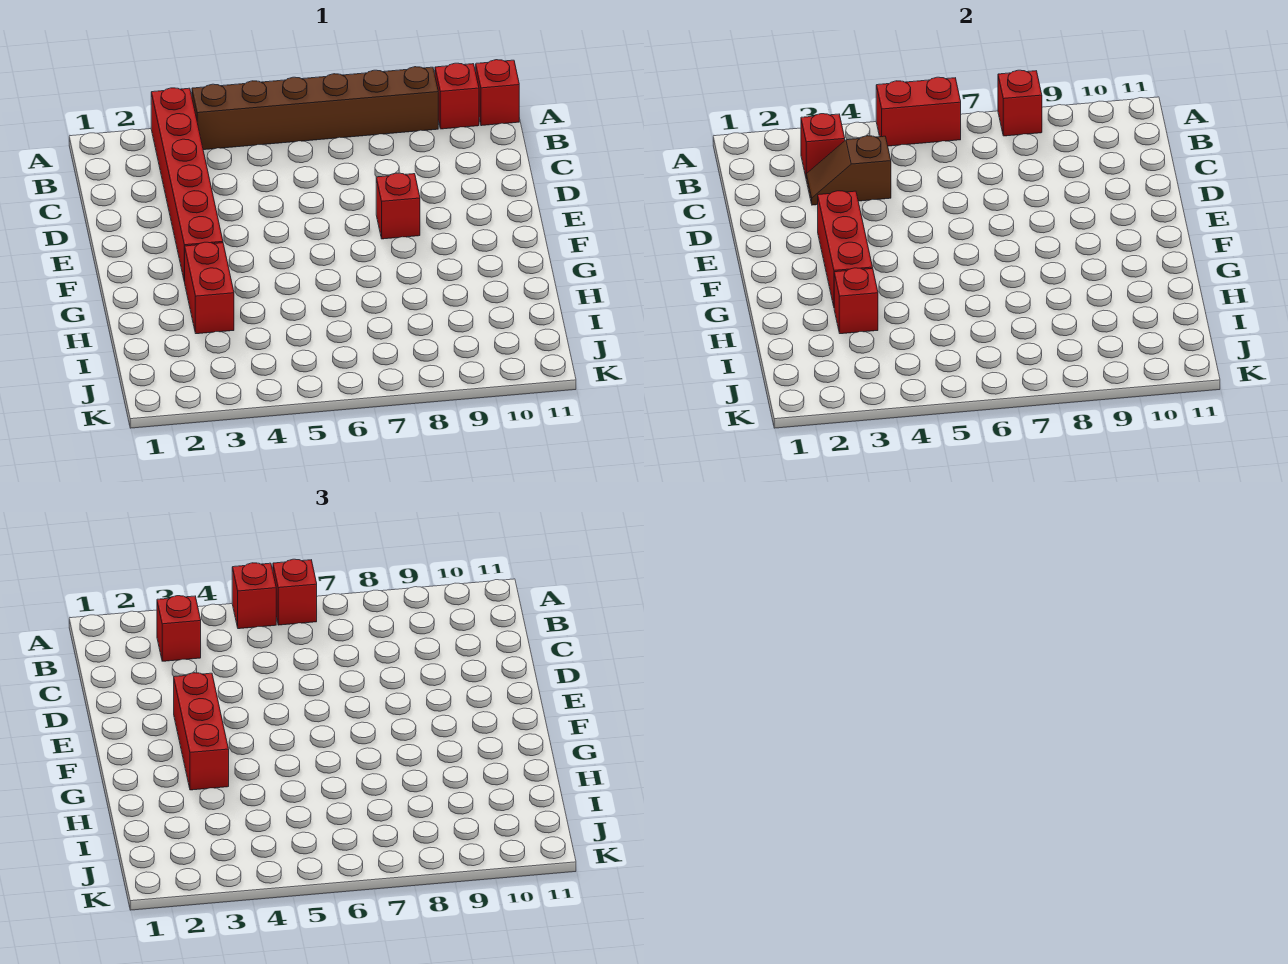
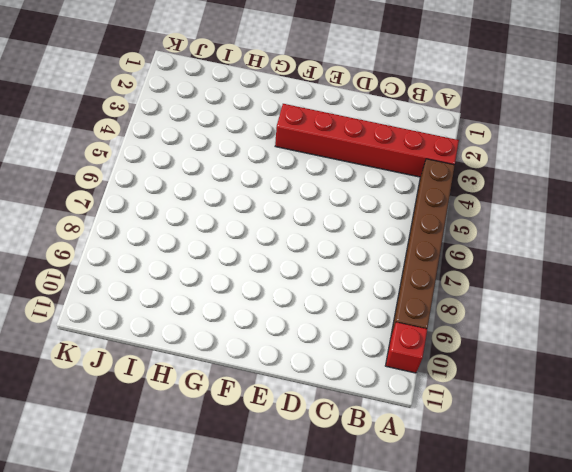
none -> red 1x1 brick [476,60,519,126]
none -> red 1x1 brick [376,173,420,239]
none -> red 1x2 brick [185,242,234,334]

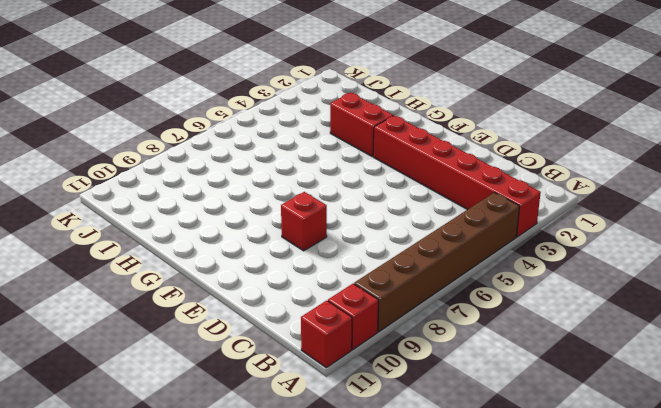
none -> red 1x2 brick [876,77,961,146]
none -> red 1x1 brick [998,70,1042,136]
none -> red 1x1 brick [801,114,845,176]

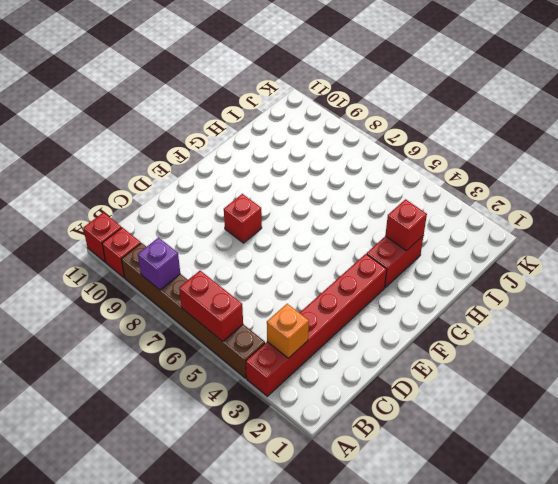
purple 1x1 brick [138,238,180,290] -> red 1x1 brick [998,70,1042,136]
orange 1x1 brick [267,304,309,358] -> red 1x1 brick [801,114,845,176]
none -> brown 1x2 slope [806,136,891,205]
none -> red 1x3 brick [818,191,873,306]
none -> red 1x1 brick [232,563,276,629]

